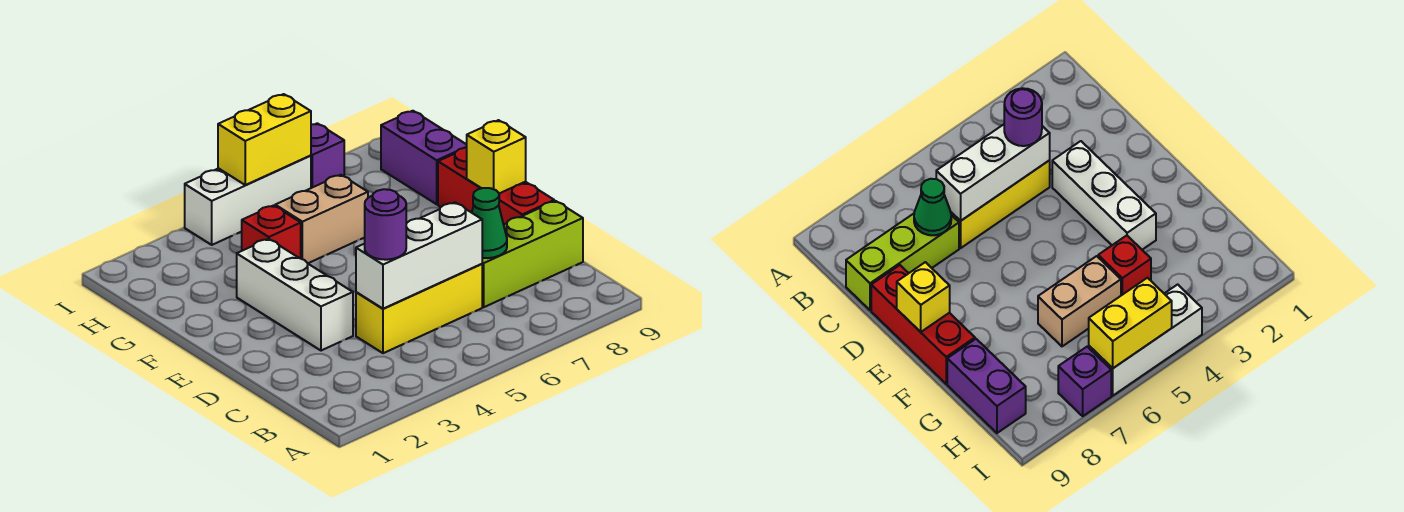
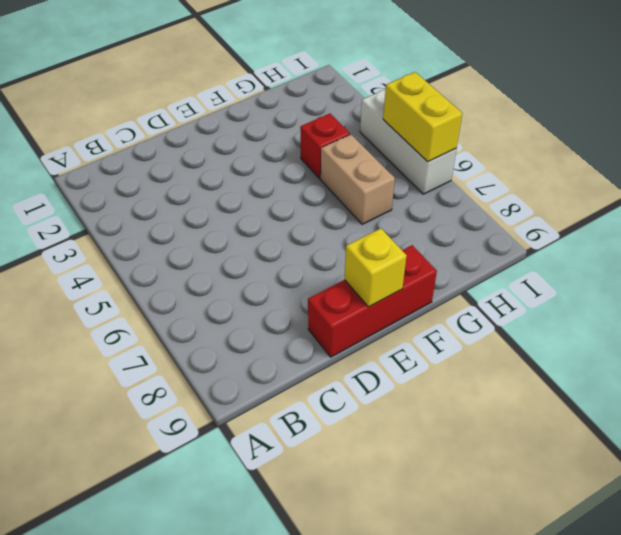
none -> yellow 1x3 brick [356,264,482,353]
none -> lime 1x3 brick [482,201,583,307]
none -> white 1x3 brick [237,239,353,351]

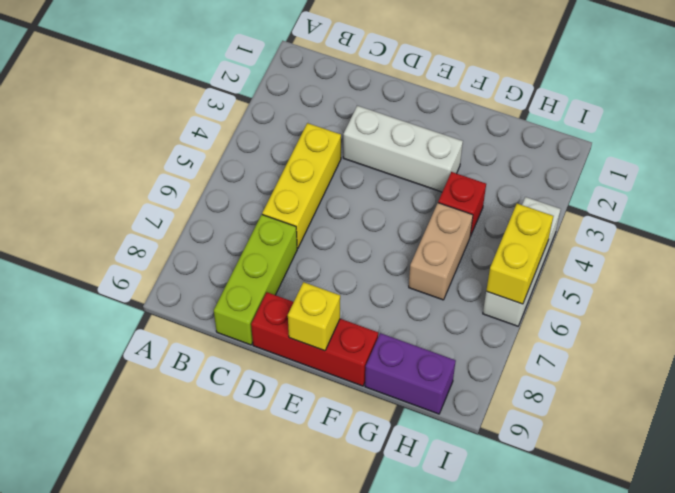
none -> purple 1x1 brick [311,123,344,188]
none -> white 1x3 brick [356,202,482,309]
none -> green 1x1 cone [472,188,507,258]

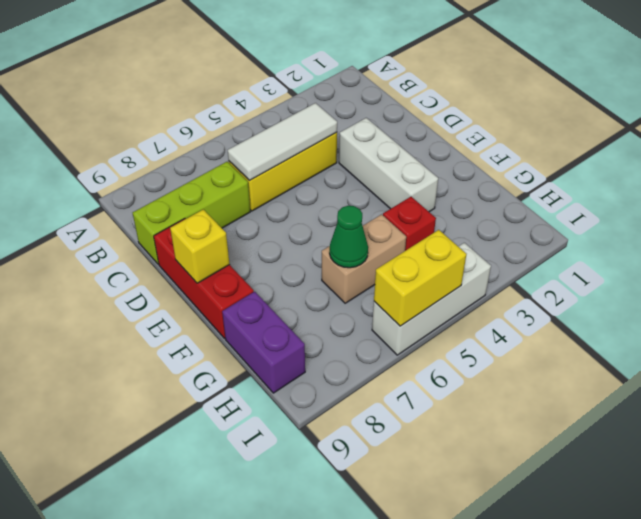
white 1x3 tile [228,103,337,181] -> white 1x3 brick [356,202,482,309]
green 1x1 cone [330,206,368,268] -> green 1x1 cone moved to [472,188,507,258]
none -> purple 1x1 brick [311,123,344,188]
none -> purple 1x1 round brick [365,189,406,260]

